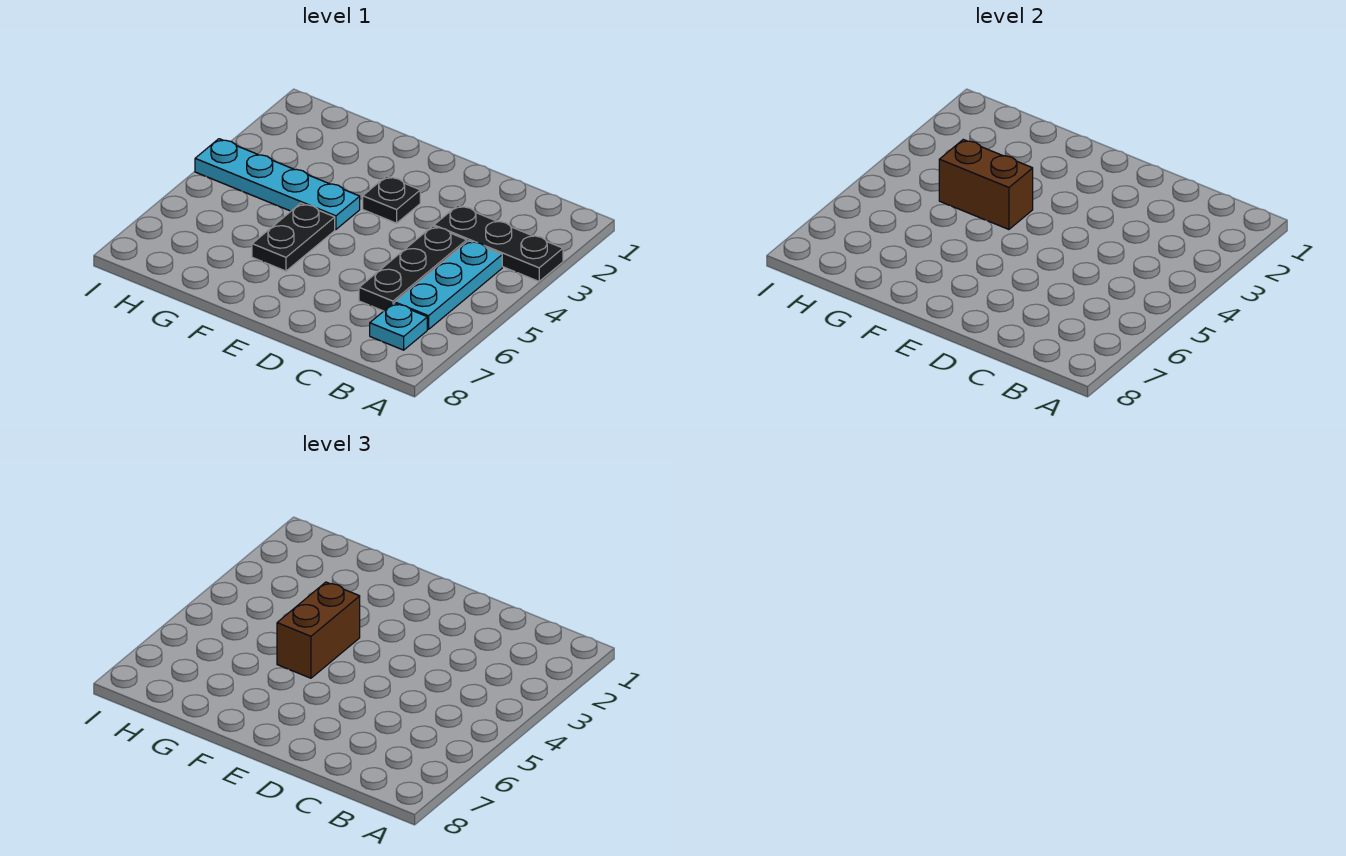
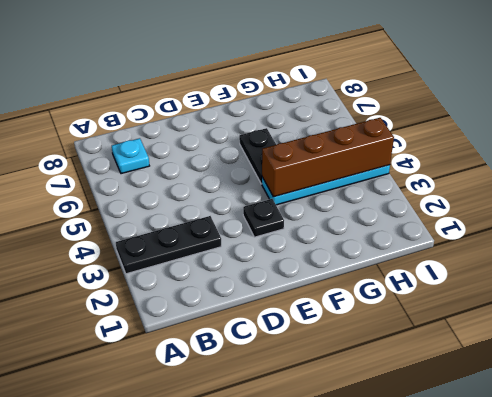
brown 1x4 brick [262,118,394,197] -> brown 1x2 brick [939,140,1033,229]
none -> cyan 1x3 plate [395,241,502,329]
none -> black 1x3 plate [359,226,467,311]

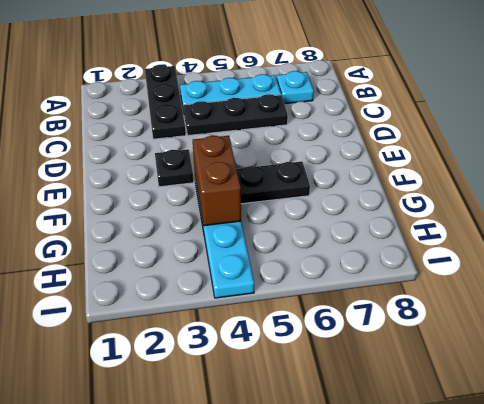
none -> brown 1x2 brick [277,582,360,678]

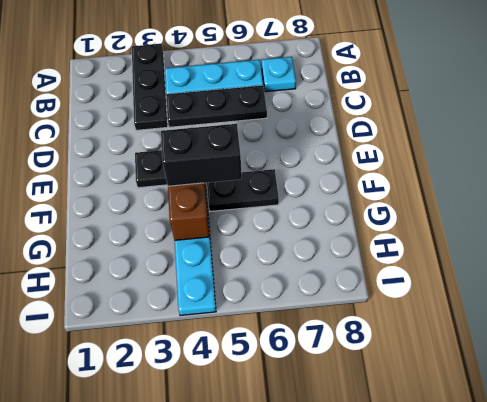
black 1x2 brick [161,124,242,186] -> brown 1x2 brick [277,582,360,678]

